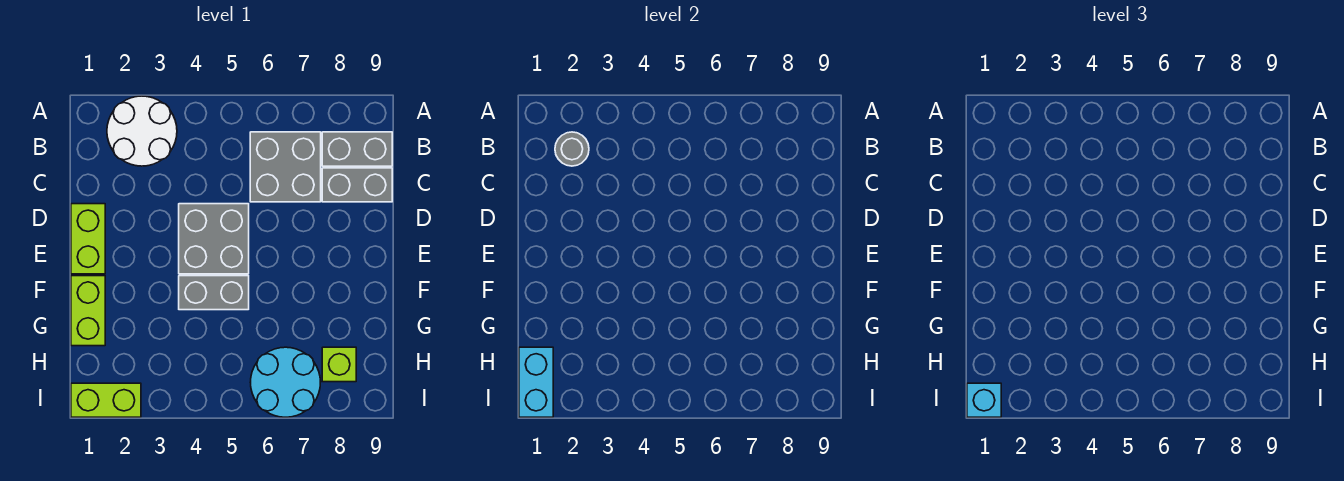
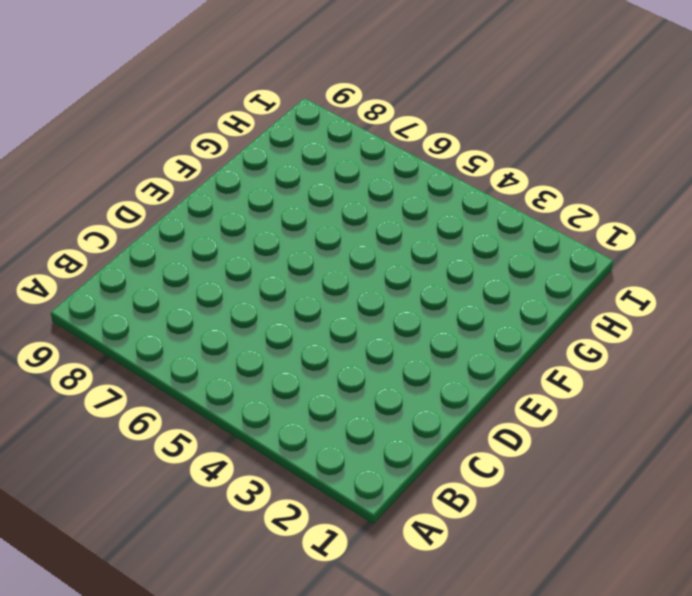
none -> white 2x2 round brick [107,96,177,166]
none -> grey 2x2 brick [250,132,321,202]
none -> grey 1x2 brick [322,132,392,166]

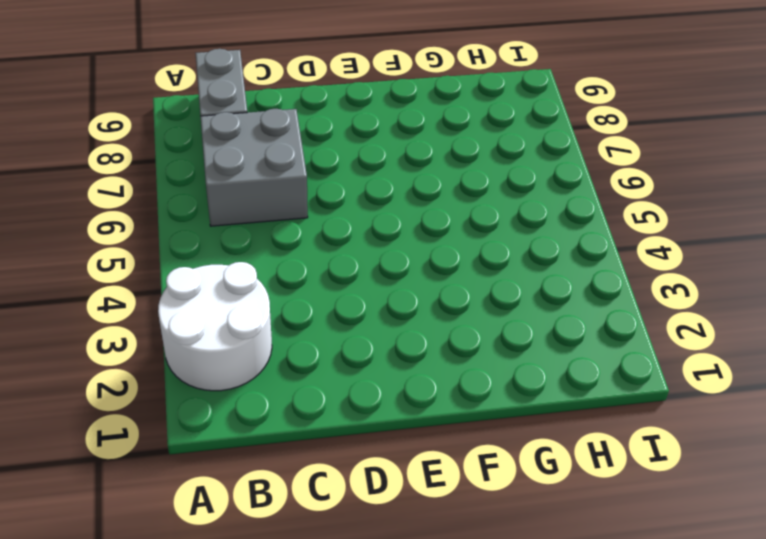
none -> grey 1x2 brick [322,168,392,202]
none -> lime 1x2 brick [71,204,105,274]
none -> grey 2x2 brick [179,204,249,274]

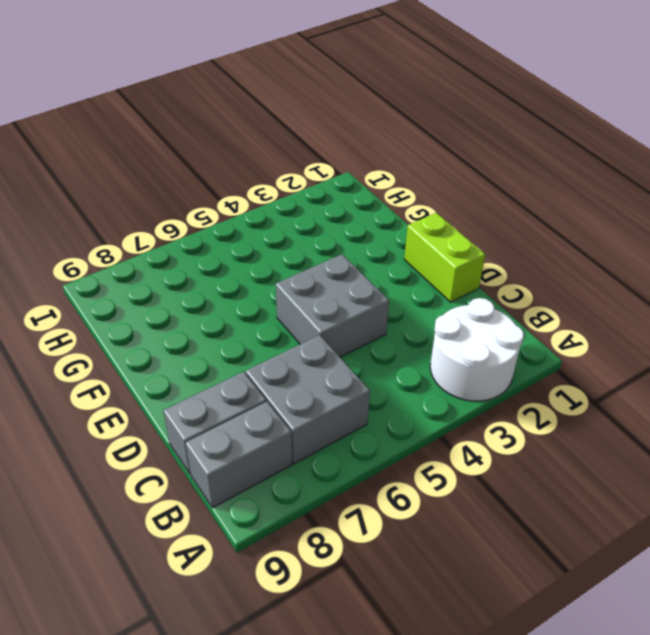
none -> lime 1x2 brick [71,276,105,346]
none -> grey 1x2 brick [179,276,249,310]
none -> cyan 2x2 round brick [250,347,321,417]

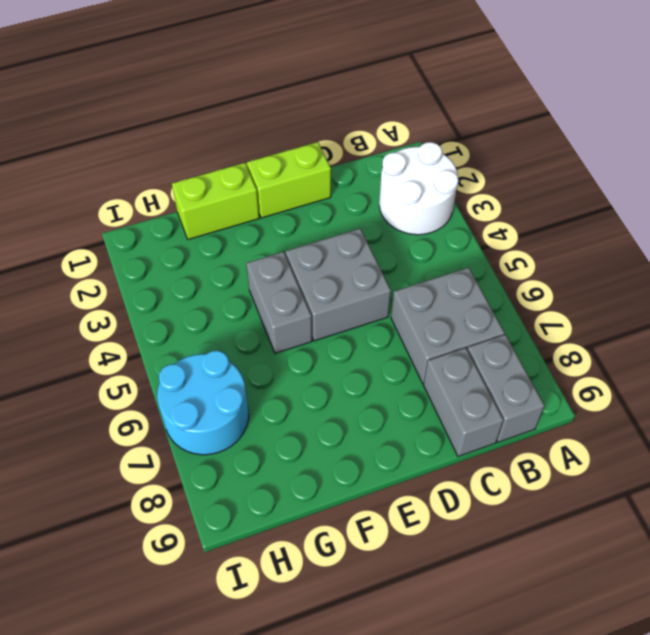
none -> lime 1x1 brick [322,347,356,382]
none -> lime 1x2 brick [71,383,141,417]
none -> grey 1x1 round brick [555,132,589,166]

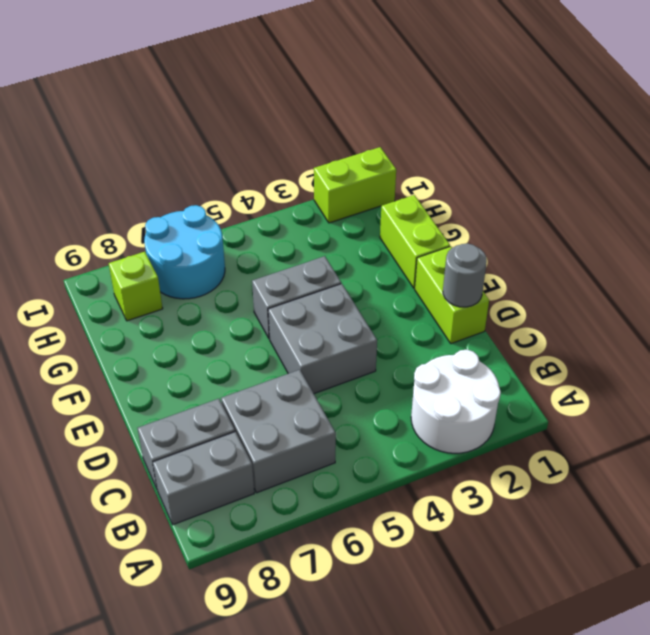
grey 1x1 round brick [443,243,487,307] -> grey 1x1 round brick moved to [555,132,589,166]
none -> cyan 1x2 brick [519,347,553,417]
none -> cyan 1x1 brick [967,383,1001,417]

